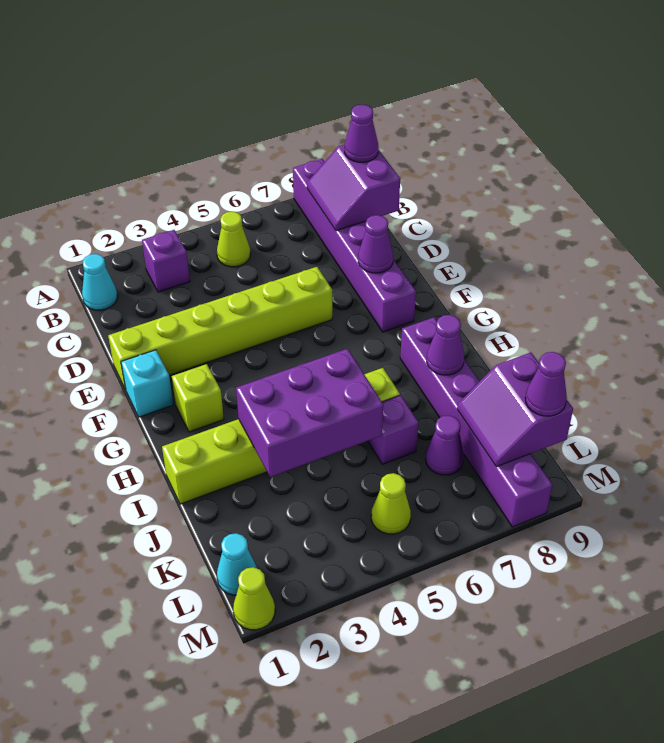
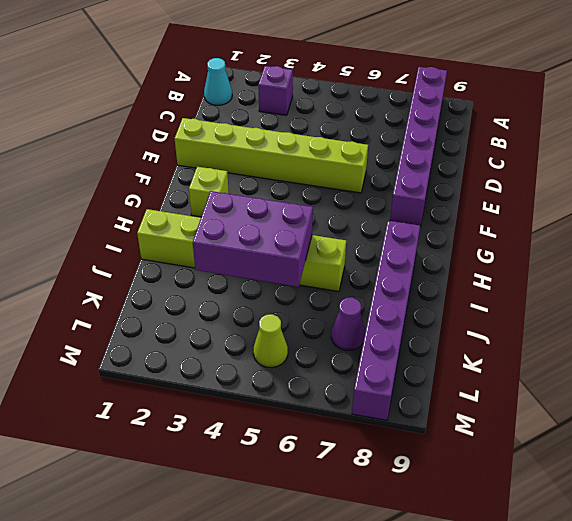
none -> lime 1x1 cone [217,212,251,267]
none -> cyan 1x1 brick [121,350,173,417]
none -> purple 1x1 brick [368,395,418,464]

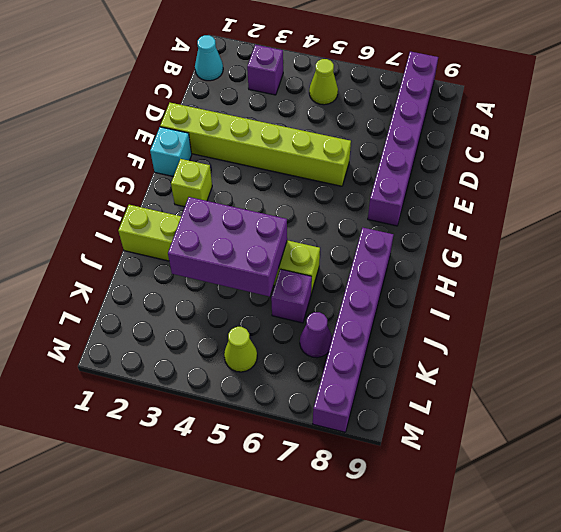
none -> cyan 1x1 cone [217,533,257,595]
none -> lime 1x1 cone [233,567,275,630]
none -> purple 2x2 slope [307,145,400,231]

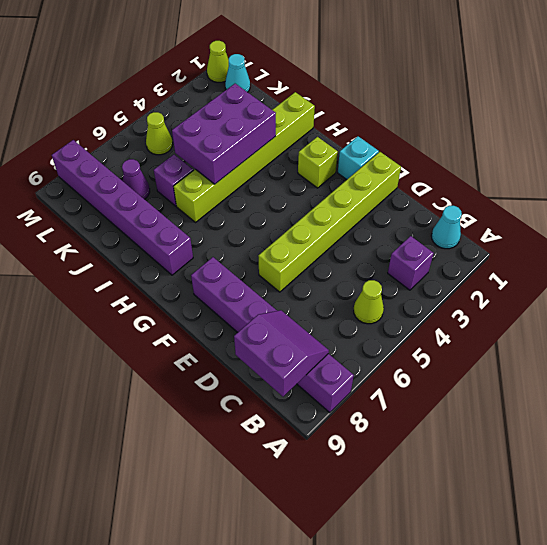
none -> purple 1x1 cone [358,215,393,273]
none -> purple 1x1 cone [427,315,464,375]
none -> purple 2x2 slope [457,352,573,467]

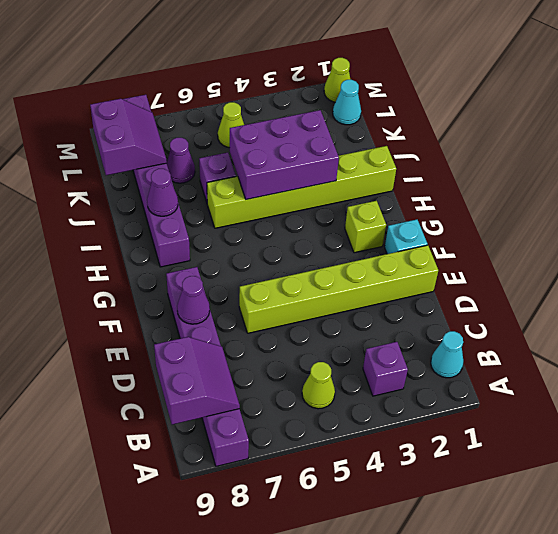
none -> purple 1x1 cone [345,105,378,162]
none -> purple 1x1 cone [525,352,567,416]

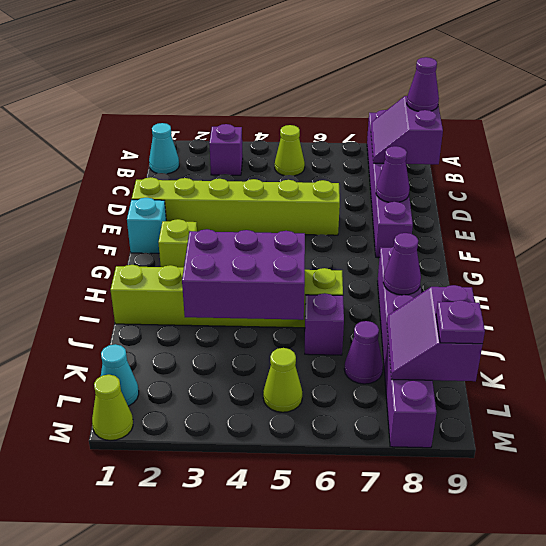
purple 1x1 plate [436,300,485,344] -> purple 1x1 cone [525,352,567,416]

